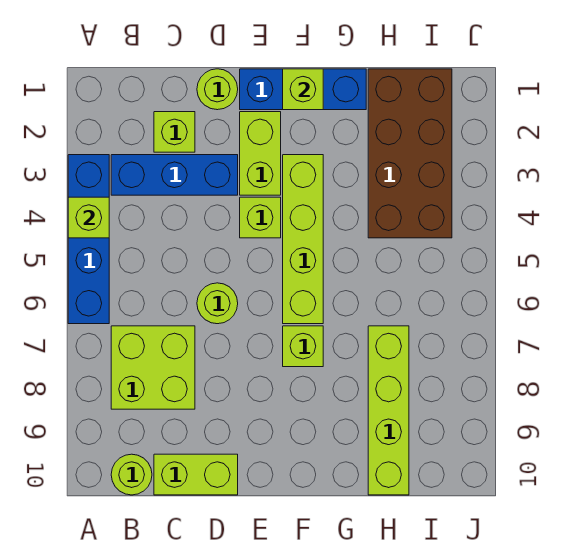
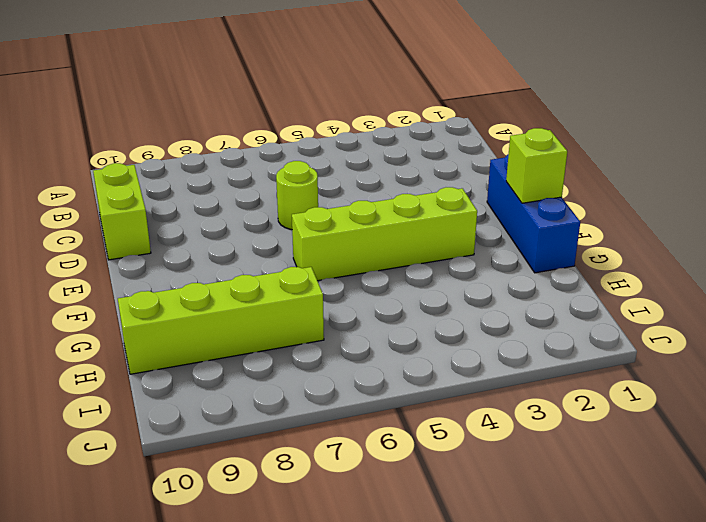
none -> blue 1x4 brick [68,155,109,324]
none -> blue 1x3 brick [111,155,238,195]
none -> lime 2x2 brick [111,326,195,409]

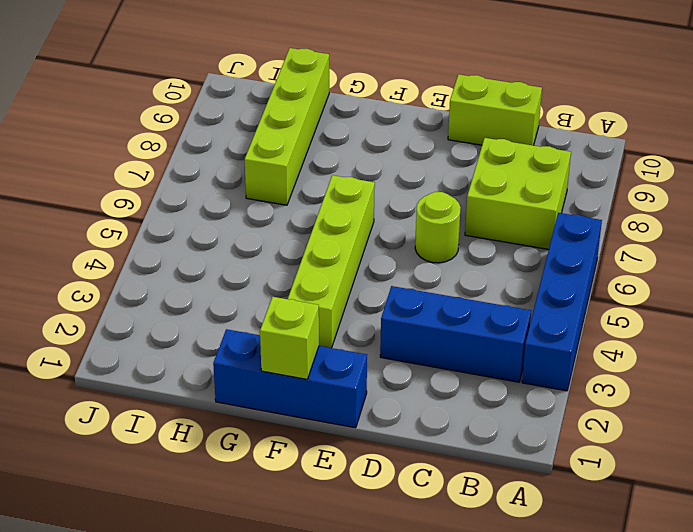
none -> lime 1x1 round brick [111,454,152,495]
none -> lime 1x1 brick [154,112,195,152]
none -> lime 1x1 round brick [197,69,238,110]

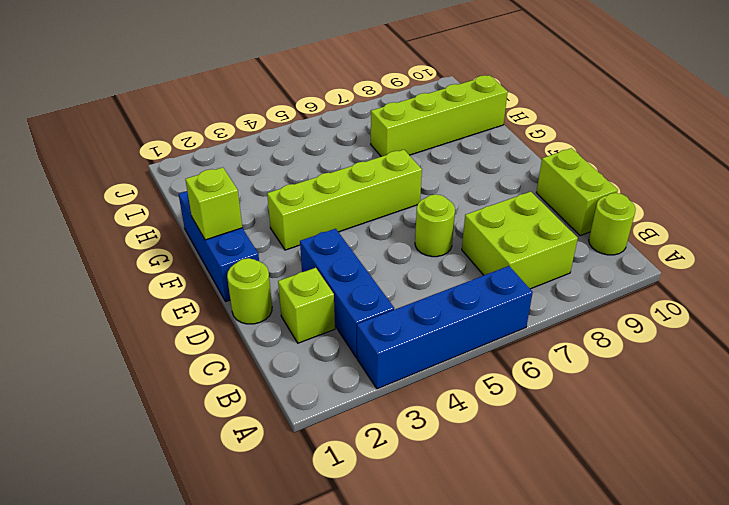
none -> lime 1x2 brick [240,112,281,195]
none -> lime 1x1 brick [240,197,281,238]
none -> lime 1x1 brick [283,326,323,367]

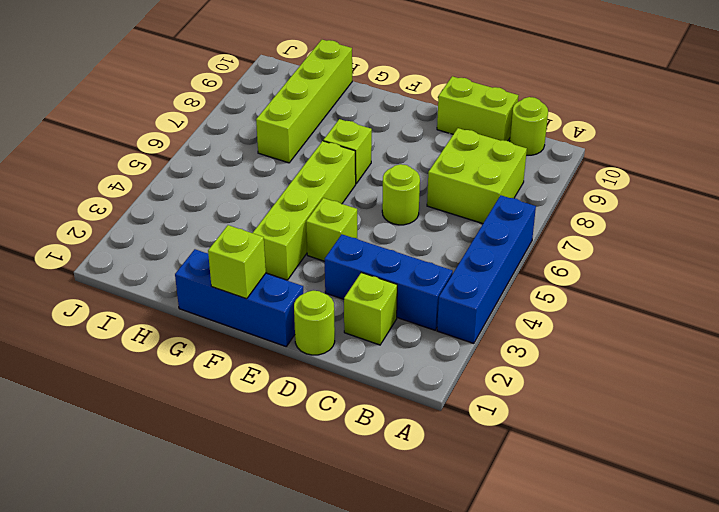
none -> lime 1x2 brick [240,112,281,195]
none -> brown 2x4 brick [368,69,452,238]
none -> lime 1x1 brick [68,197,109,238]

